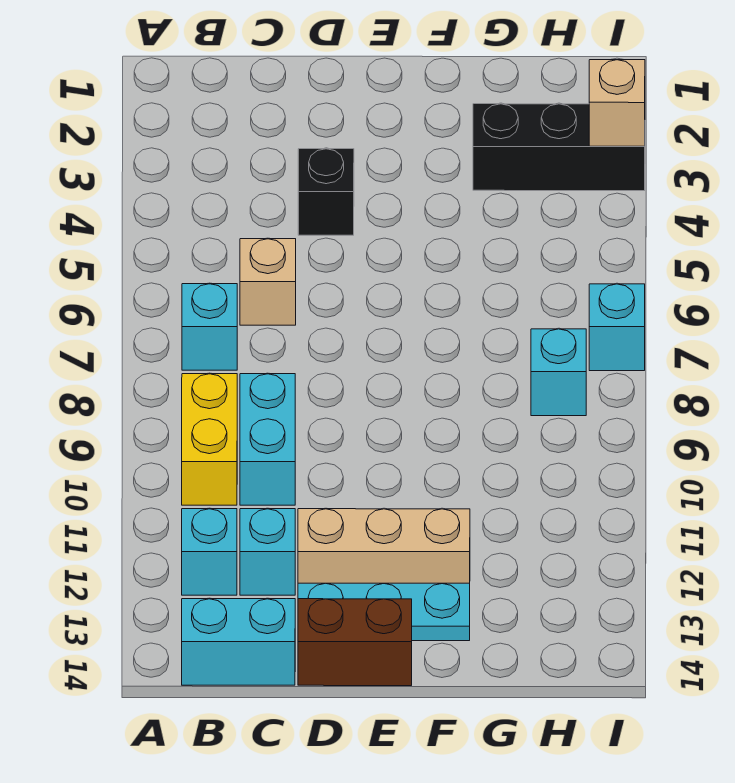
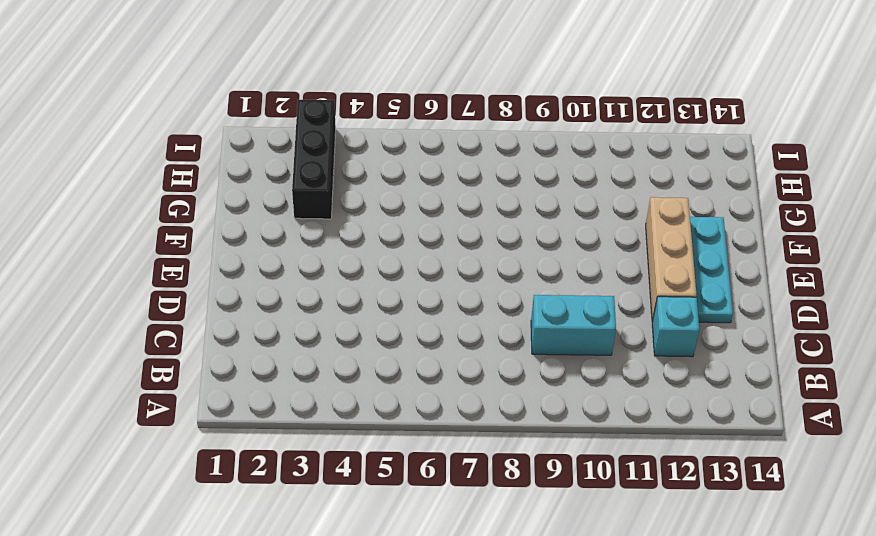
none -> cyan 1x1 brick [182,284,237,370]
none -> yellow 1x2 brick [182,374,237,505]
none -> cyan 1x1 brick [182,509,237,595]

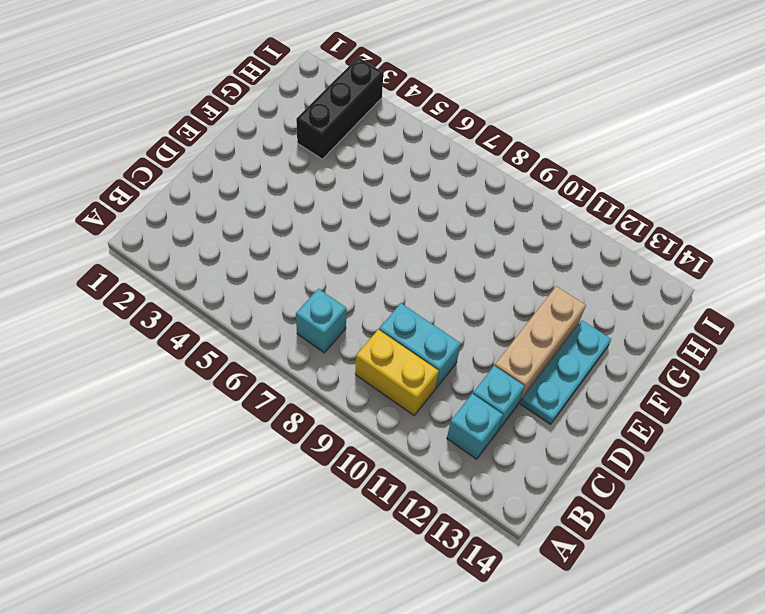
none -> cyan 1x2 brick [182,599,295,685]
none -> tan 1x1 brick [240,239,296,325]
none -> black 1x1 brick [298,149,354,235]

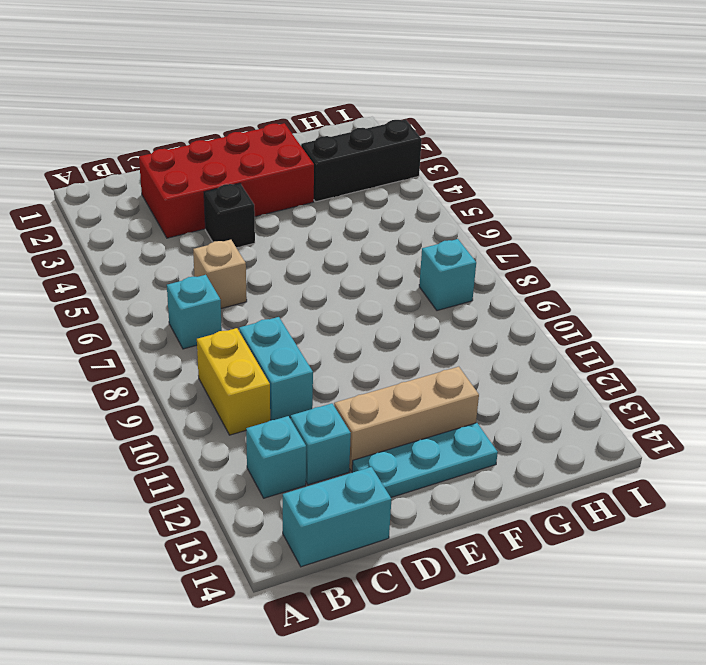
red 2x4 brick [139,123,314,238] -> none
none -> brown 1x2 brick [298,598,412,686]
none -> cyan 1x1 brick [589,284,645,371]
none -> tan 1x1 brick [589,60,645,146]

